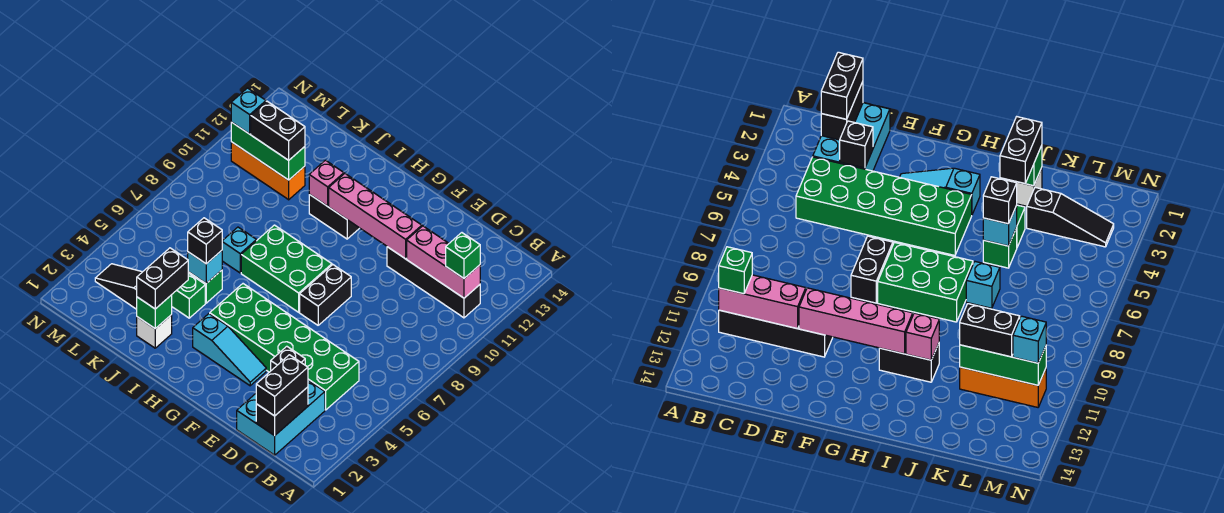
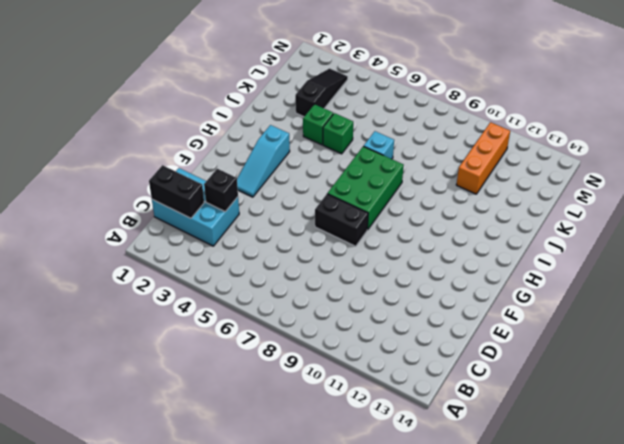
none -> black 1x4 brick [387,247,480,318]
none -> green 2x6 brick [210,284,359,410]
none -> black 1x2 brick [309,194,359,239]

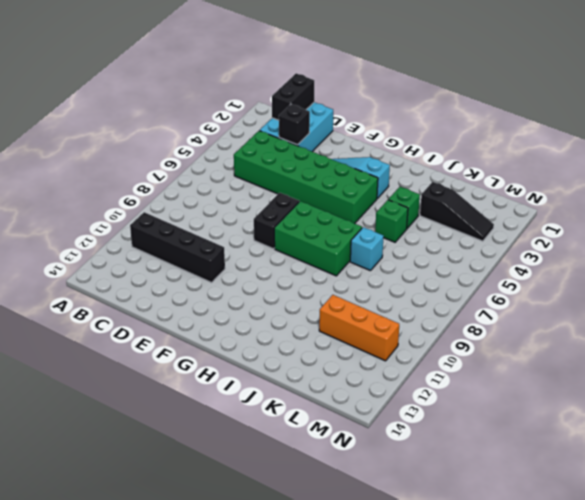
none -> black 1x2 brick [309,194,359,239]
none -> white 1x1 brick [137,315,172,348]
none -> pink 1x3 brick [407,226,480,298]

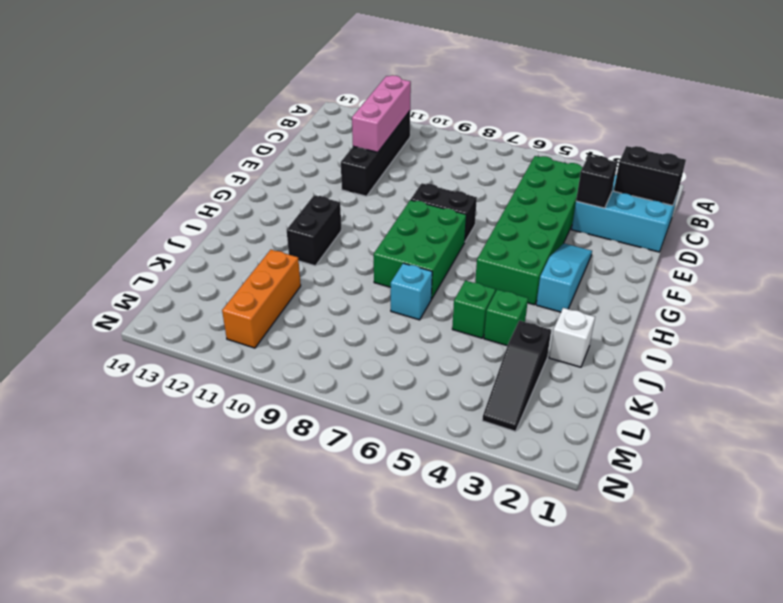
none -> pink 1x4 brick [329,174,422,259]
none -> pink 1x1 brick [309,160,344,206]
none -> green 1x1 brick [137,295,172,329]

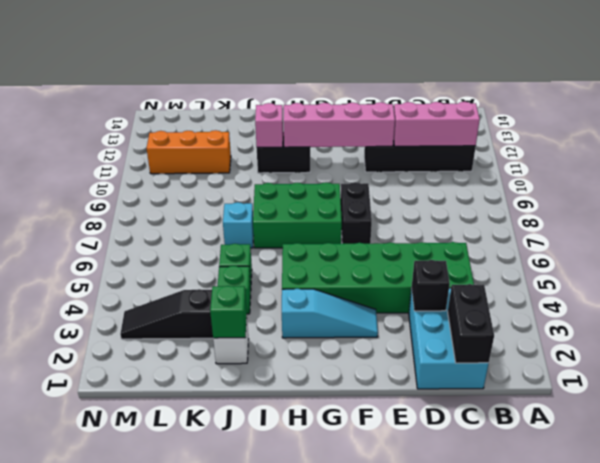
none -> cyan 1x1 brick [188,251,222,283]
none -> green 1x3 brick [231,122,305,180]
none -> green 1x1 brick [446,233,480,278]

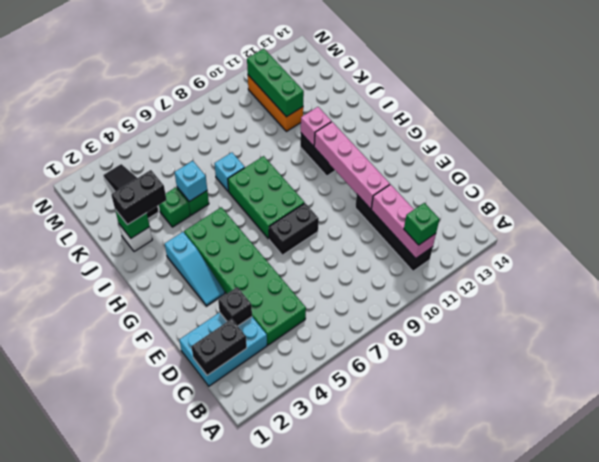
none -> black 1x2 brick [256,355,308,416]
none -> black 1x1 brick [188,218,222,264]
none -> black 1x2 brick [251,101,305,160]

